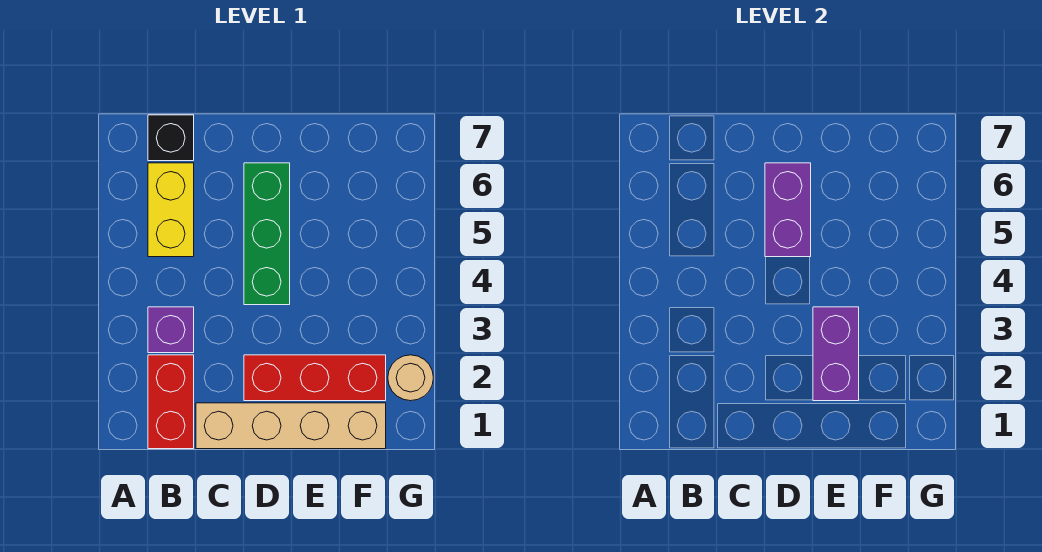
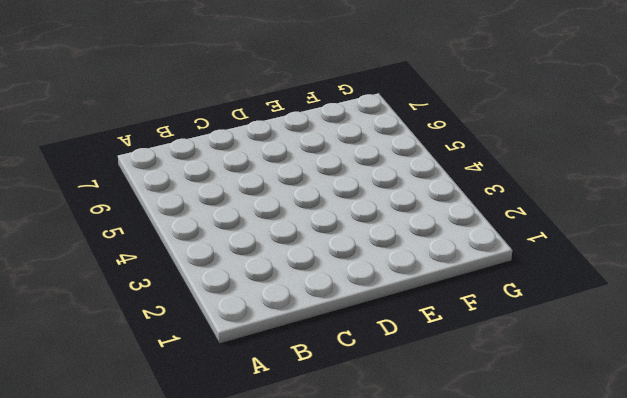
none -> red 1x2 brick [148,355,194,449]
none -> purple 1x1 brick [148,307,194,353]

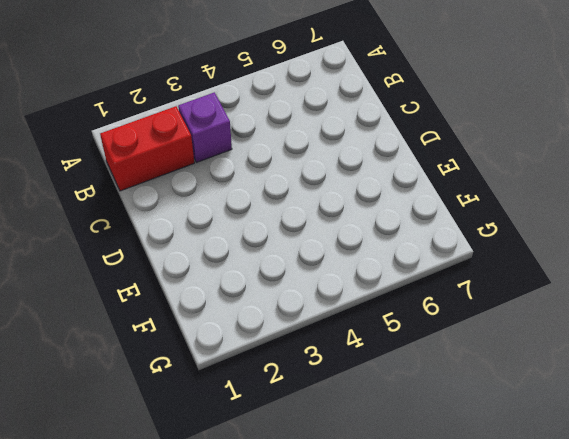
none -> yellow 1x2 brick [148,163,194,257]
none -> black 1x1 brick [148,115,194,161]

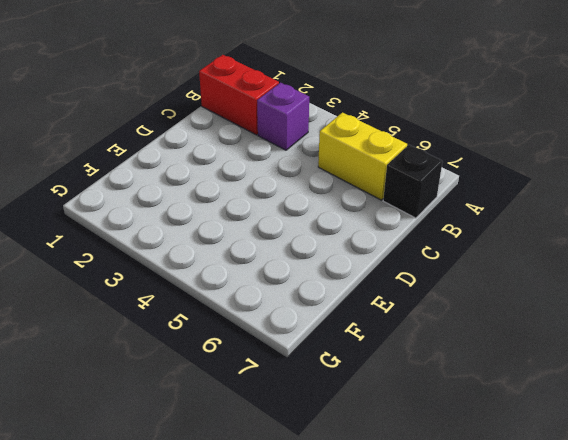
none -> tan 1x4 brick [196,403,386,449]
none -> red 1x3 brick [244,355,386,401]

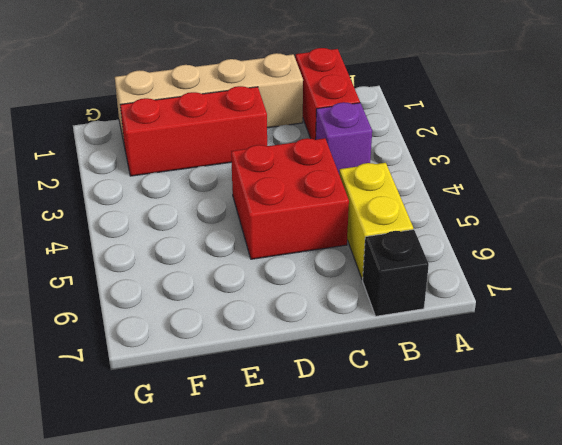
red 2x2 brick [231,138,349,259] -> green 1x3 brick [244,163,290,305]
none -> tan 1x1 round brick [388,355,433,401]
none -> purple 1x2 brick [765,163,811,257]

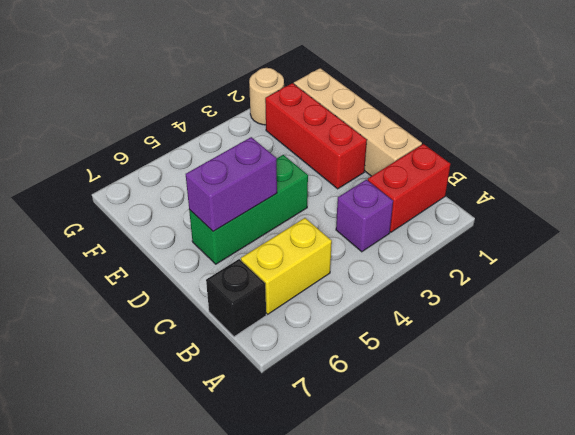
none -> purple 1x2 brick [813,307,859,401]

